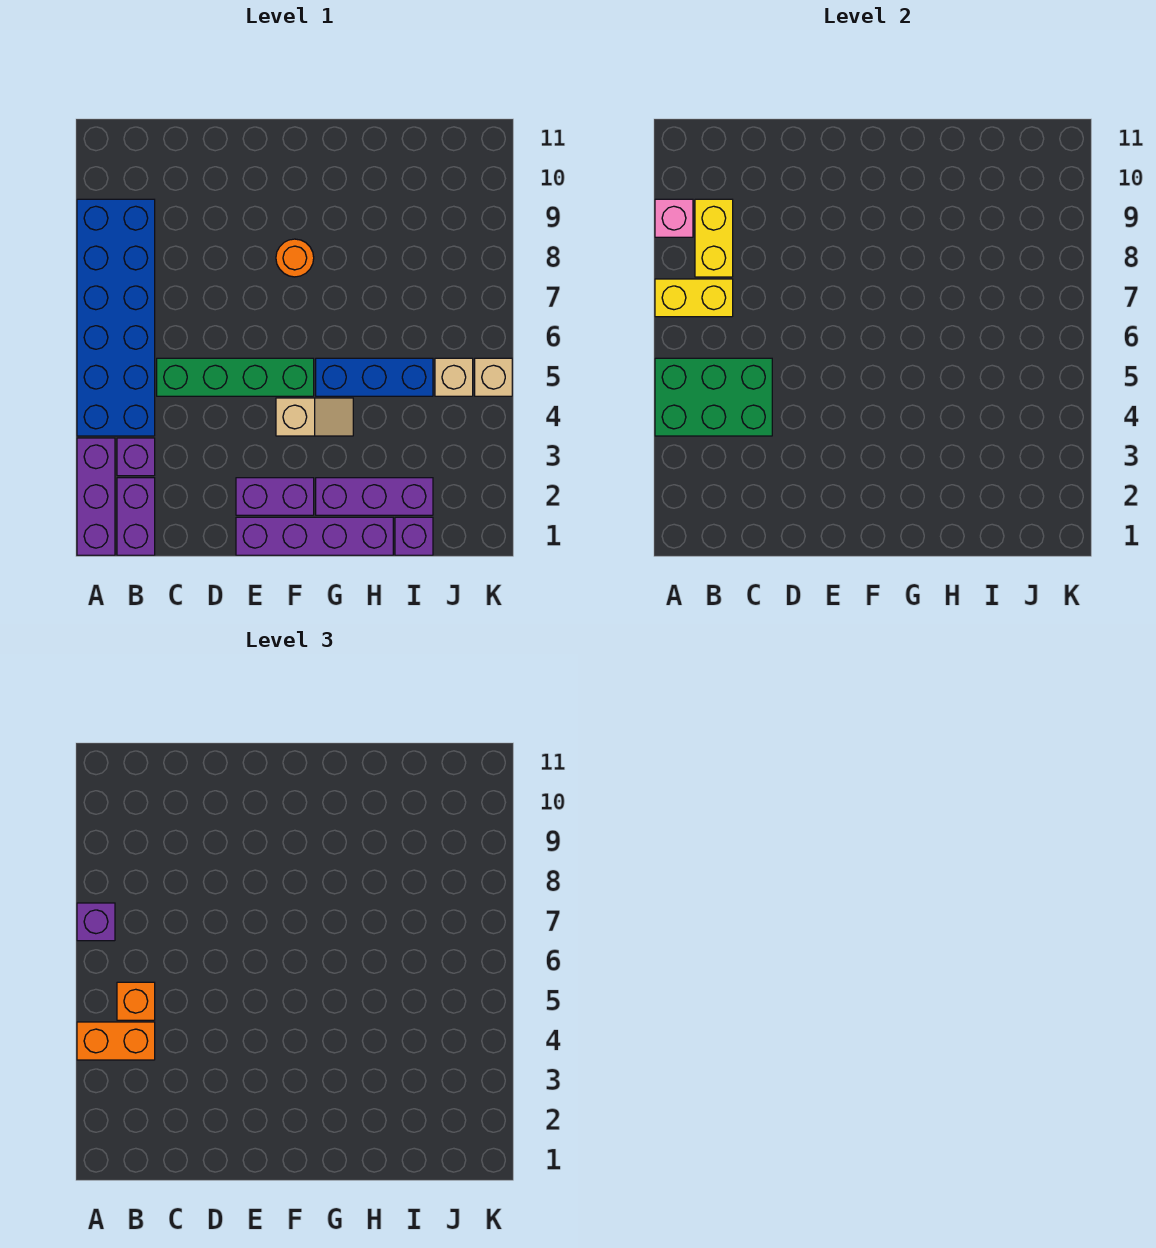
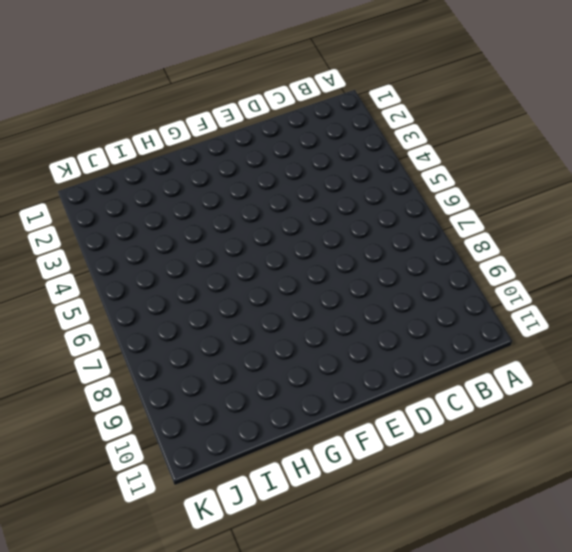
none -> purple 1x3 brick [77,438,115,555]
none -> blue 2x6 brick [77,199,155,436]
none -> purple 1x2 brick [117,478,155,555]

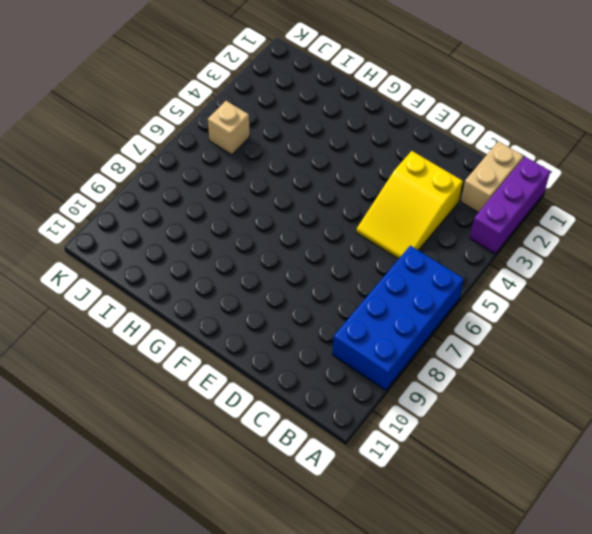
blue 2x4 brick [333,246,464,390] -> blue 2x6 brick [77,199,155,436]
tan 1x2 brick [461,141,523,213] -> purple 1x2 brick [117,478,155,555]
yellow 2x3 slope [356,151,463,259] -> green 1x4 brick [157,358,314,396]
none -> purple 1x1 brick [117,438,155,476]
none -> purple 1x4 brick [236,517,393,555]
none -> purple 1x2 brick [236,478,314,515]

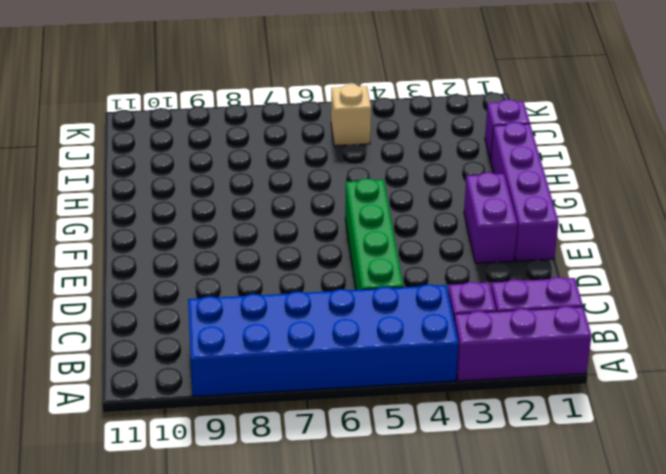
none -> tan 1x2 slope [276,398,353,436]
none -> orange 1x1 round brick [276,239,314,277]
none -> purple 1x3 brick [316,478,433,515]

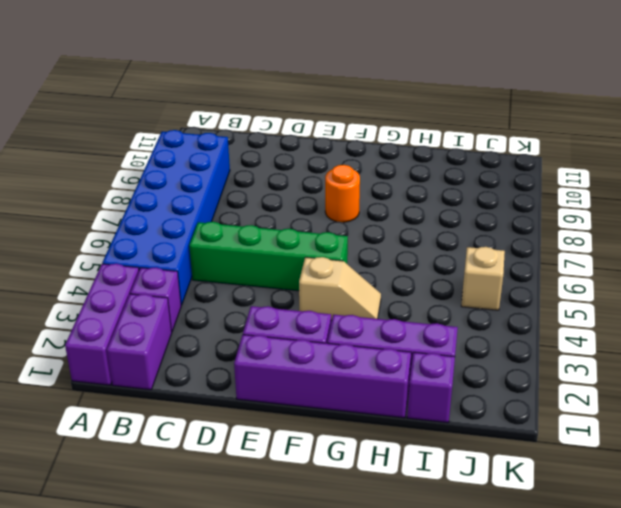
none -> blue 1x3 brick [316,358,433,396]
none -> tan 1x1 brick [475,358,512,396]
none -> green 2x3 brick [655,358,772,436]

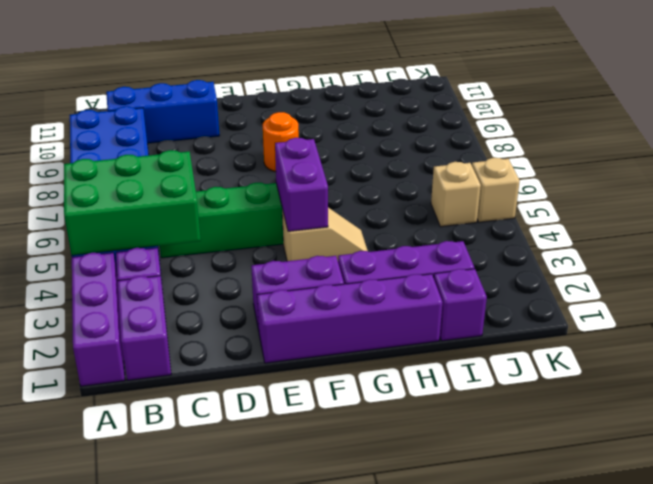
blue 1x3 brick [106,80,220,143] -> blue 1x3 brick moved to [316,358,433,396]
purple 1x2 brick [275,138,328,231] -> none
none -> yellow 1x2 brick [655,279,733,317]
none -> pink 1x1 brick [655,199,693,237]
none -> yellow 1x2 brick [695,199,733,277]

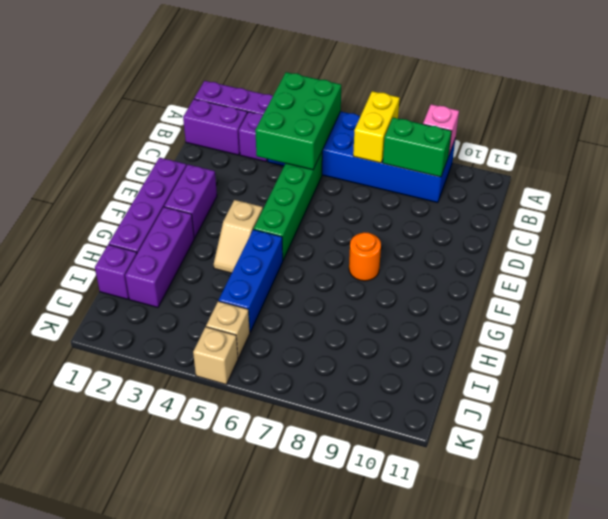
green 1x2 brick [383,118,452,177] -> yellow 1x2 brick [695,199,733,277]
none -> orange 1x2 brick [77,1022,155,1060]
none -> purple 1x1 brick [77,903,115,941]
none -> orange 1x1 brick [117,982,155,1020]

